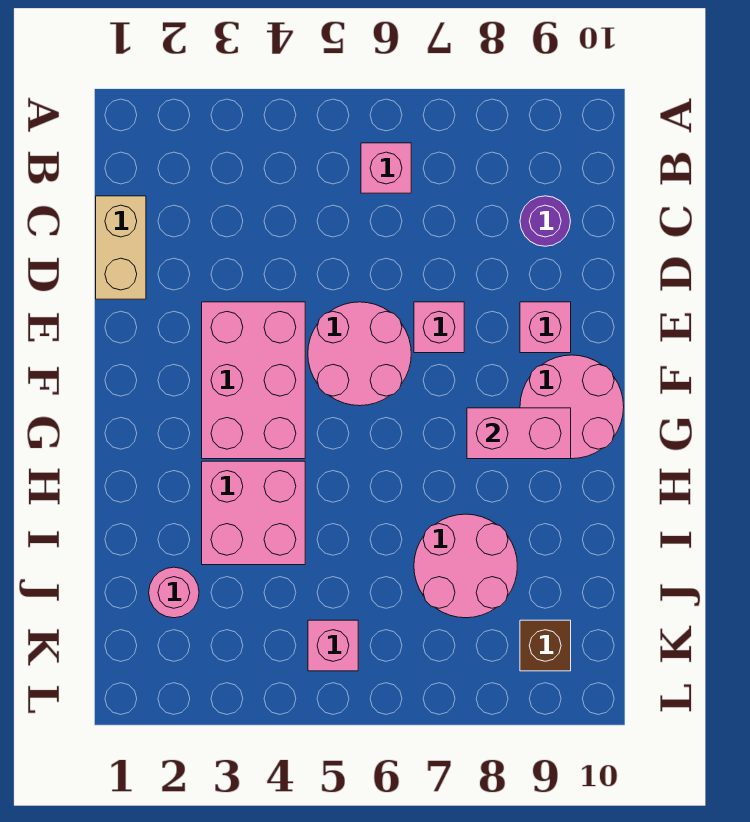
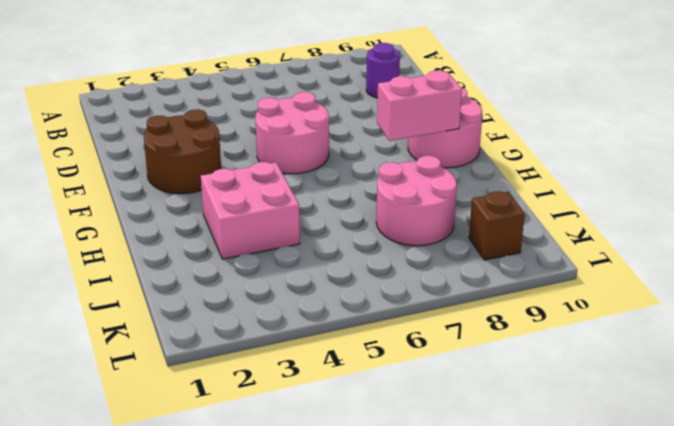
brown 2x2 round brick [144,109,221,194] -> pink 2x3 brick [202,302,305,459]
none -> pink 1x1 brick [361,143,411,193]
none -> tan 1x2 brick [96,196,146,299]
none -> pink 1x1 brick [414,302,464,353]

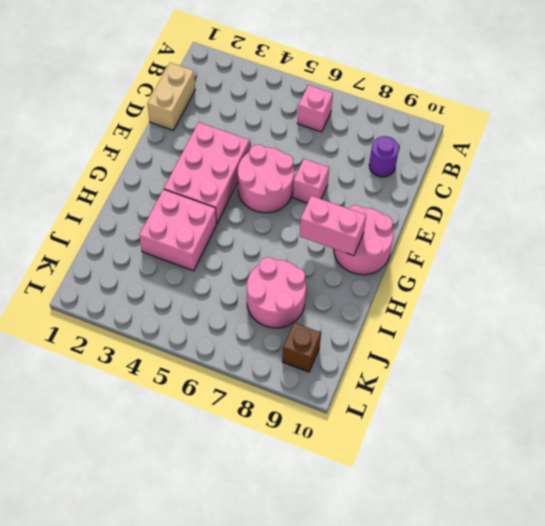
none -> pink 1x1 brick [520,302,571,353]
none -> pink 1x1 round brick [149,567,199,618]
none -> pink 1x1 brick [308,620,358,671]

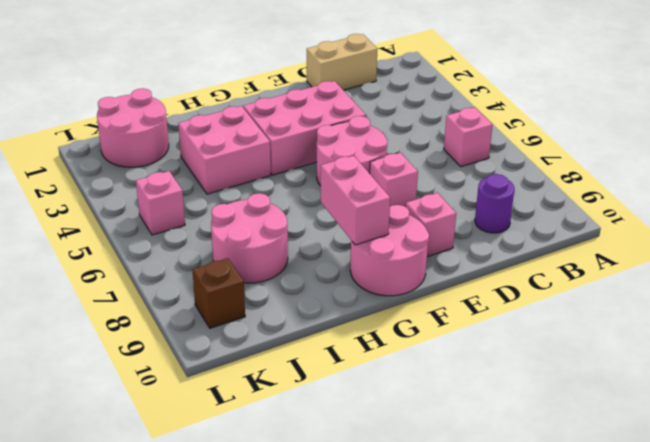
pink 2x2 round brick [97,88,169,167] -> pink 1x1 round brick [149,567,199,618]

